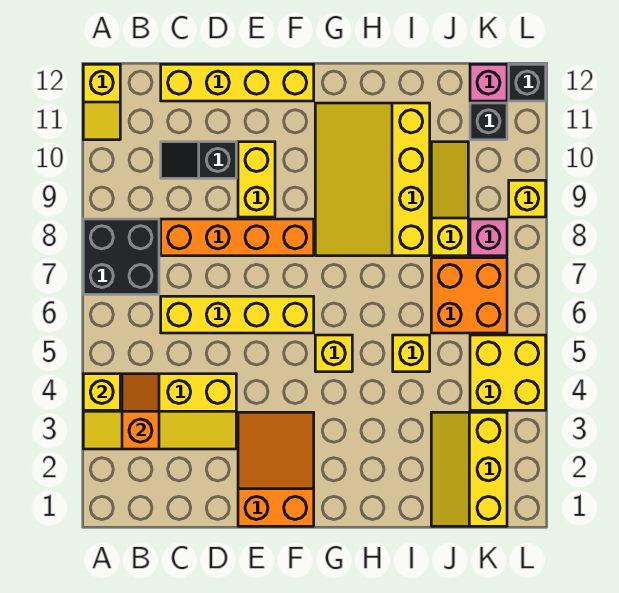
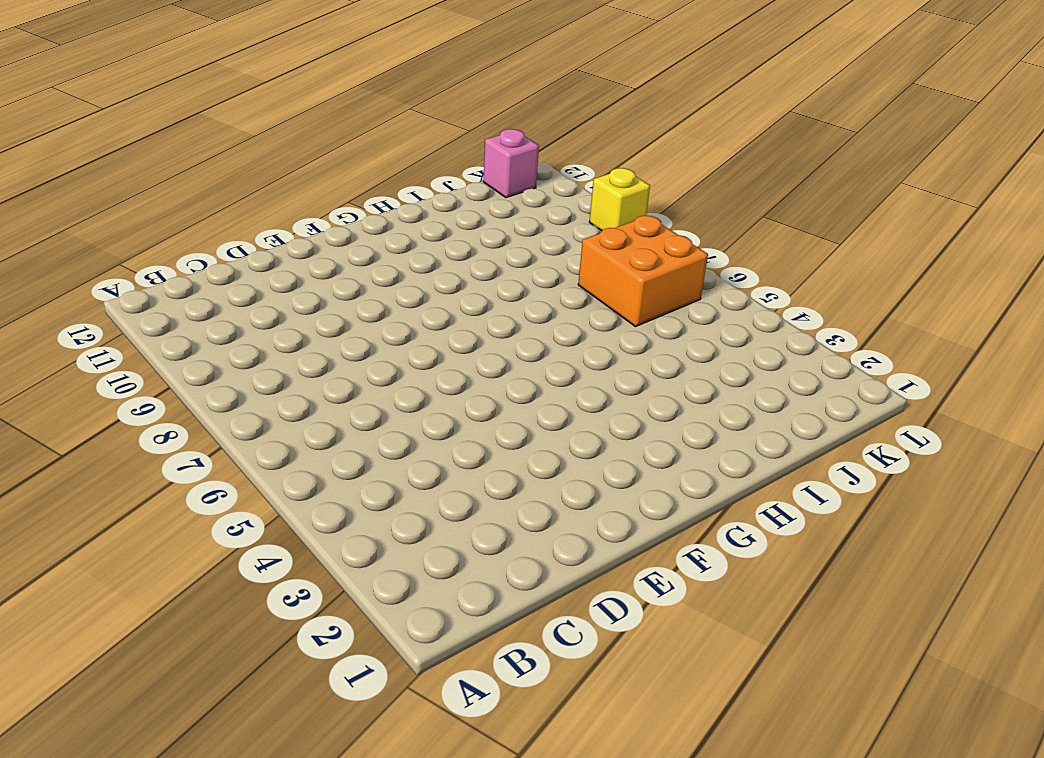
none -> yellow 2x4 slope [83,374,236,449]
none -> black 2x2 brick [83,219,159,294]
none -> yellow 1x2 slope [83,64,120,140]

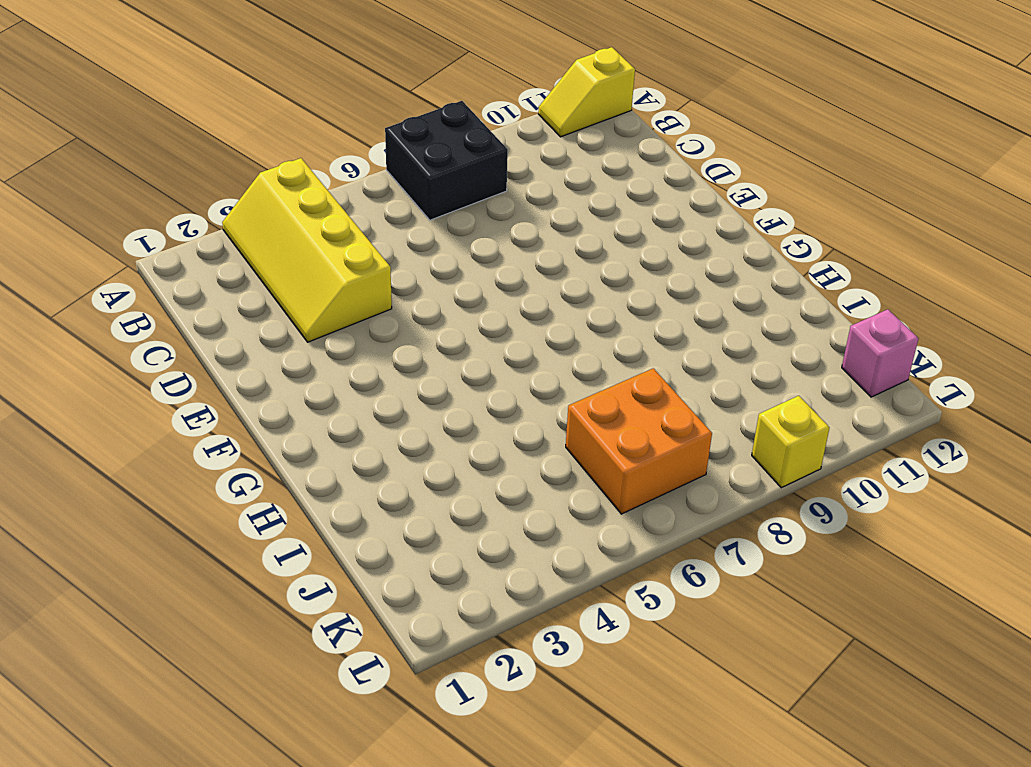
none -> yellow 1x4 brick [161,296,314,333]
none -> orange 1x4 brick [161,219,314,256]
none -> black 1x2 slope [161,142,236,178]

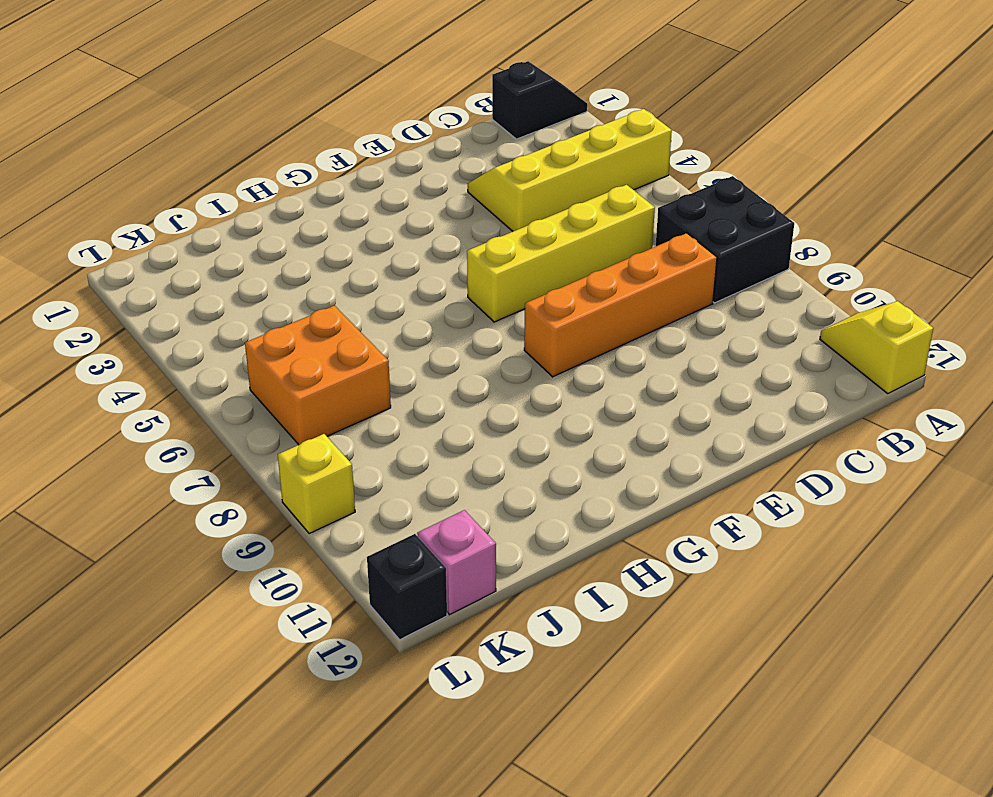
black 1x2 slope [492,61,587,139] -> black 1x2 slope moved to [161,142,236,178]
none -> yellow 1x4 brick [161,64,314,101]
none -> orange 2x3 slope [238,412,314,526]
none -> yellow 1x2 brick [238,142,275,217]

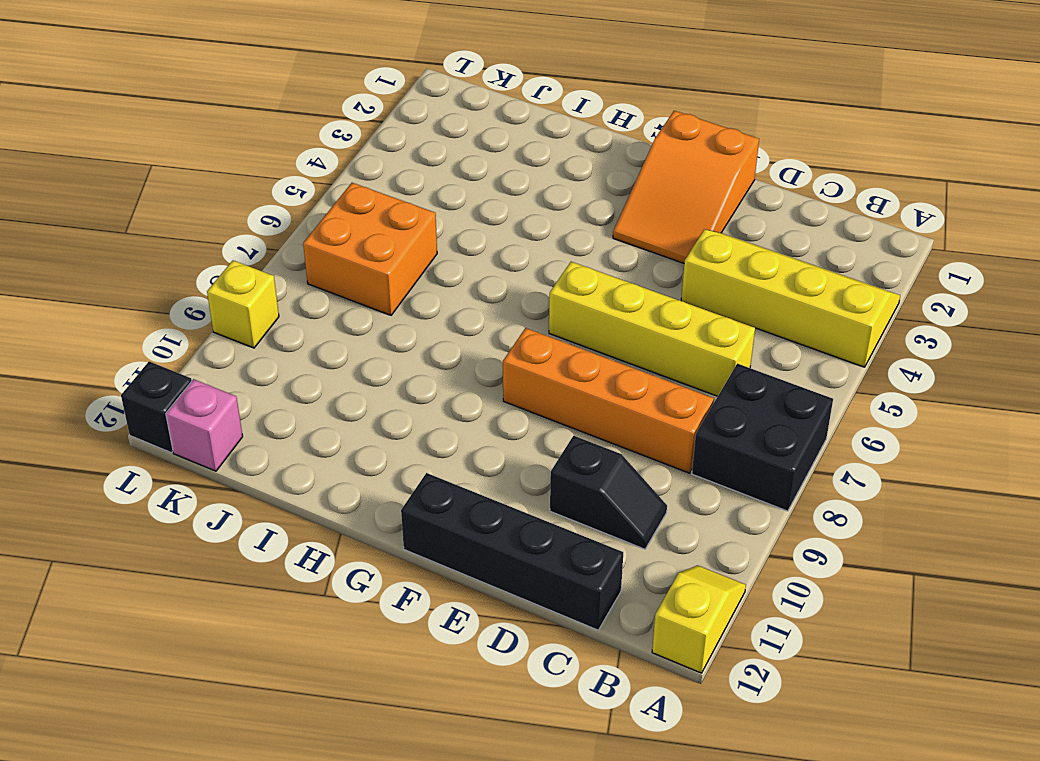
black 1x4 brick [401,473,623,630] -> yellow 1x4 brick [161,64,314,101]
none -> yellow 1x2 brick [238,142,275,217]
none -> yellow 1x1 brick [315,335,352,372]
none -> yellow 3x4 slope [315,103,430,256]

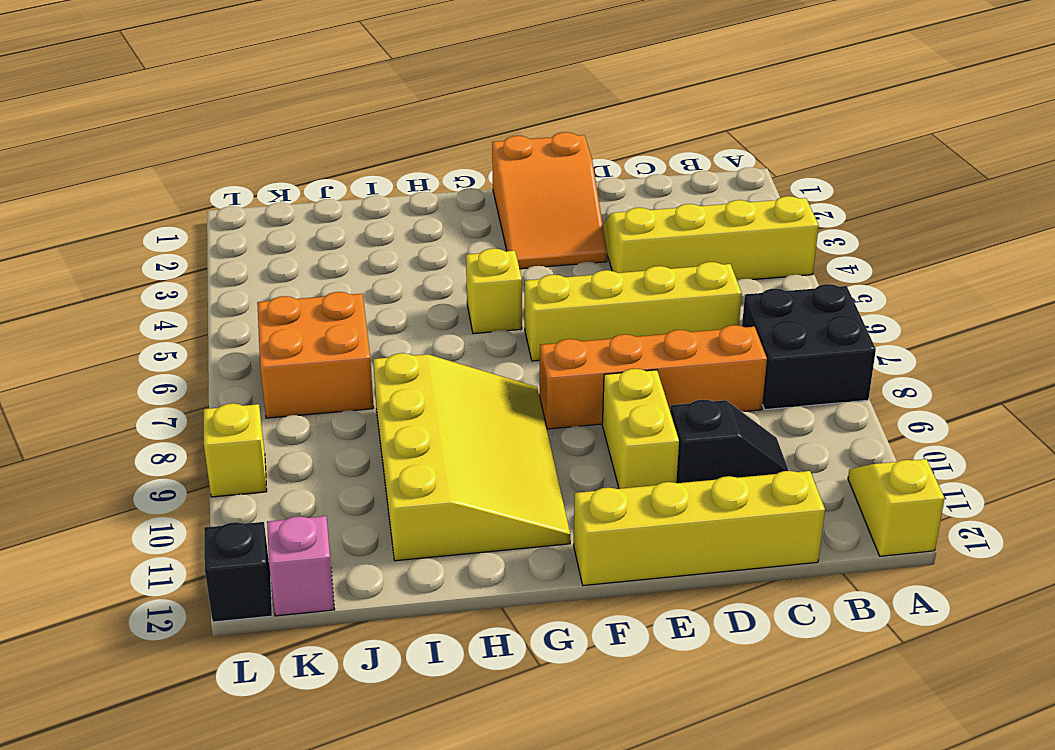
none -> yellow 1x1 brick [393,335,430,372]
none -> yellow 2x3 slope [431,412,507,526]
none -> yellow 1x3 slope [431,142,468,256]

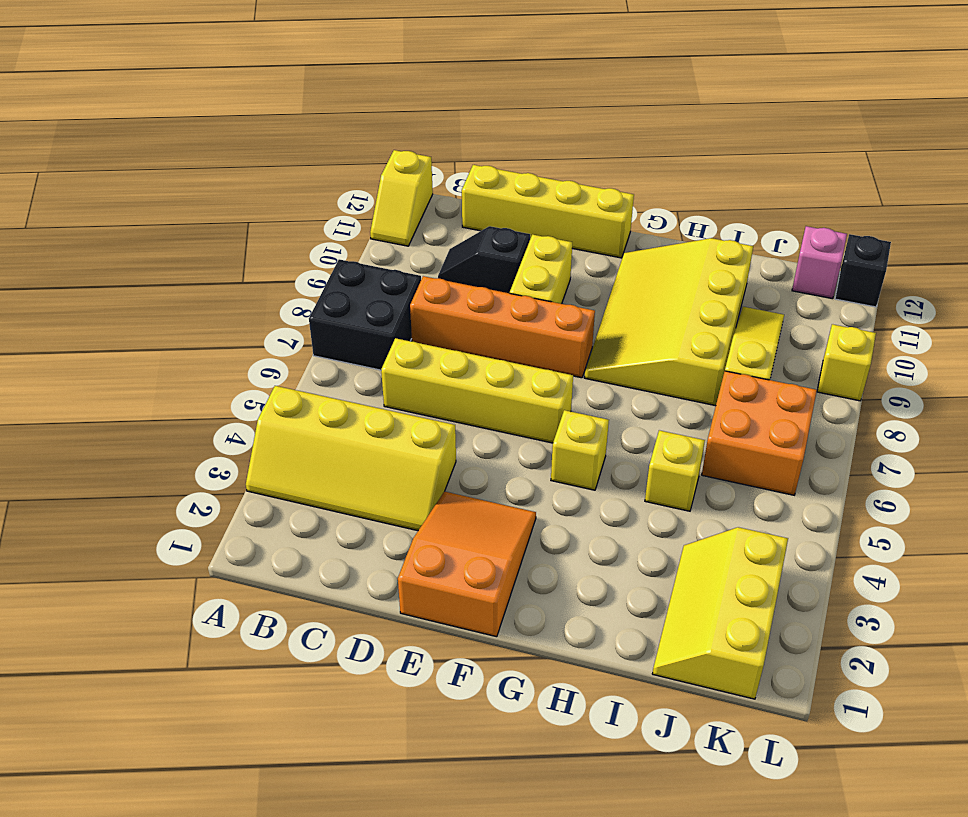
none -> yellow 2x2 brick [470,335,546,410]
none -> pink 1x1 brick [470,219,507,256]
none -> black 1x1 brick [470,103,507,140]

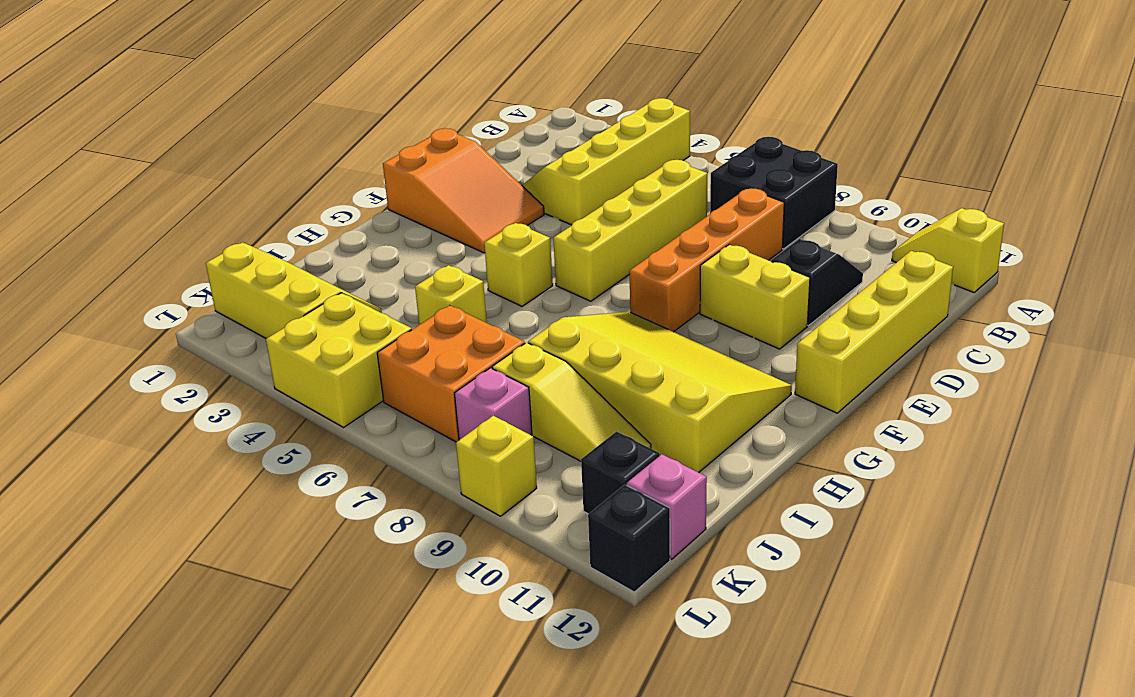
none -> yellow 1x1 brick [83,374,120,410]
none -> orange 1x2 slope [122,374,159,449]

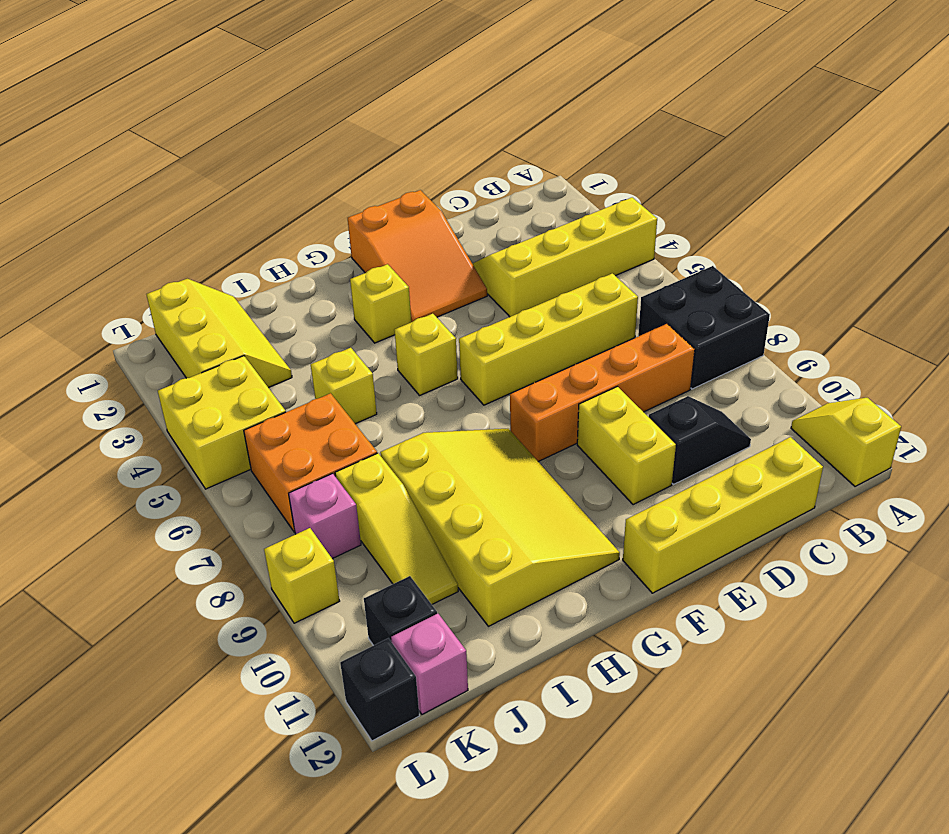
yellow 1x1 brick [350,264,411,343] -> yellow 1x1 brick moved to [83,374,120,410]
none -> orange 1x2 slope [122,374,159,449]

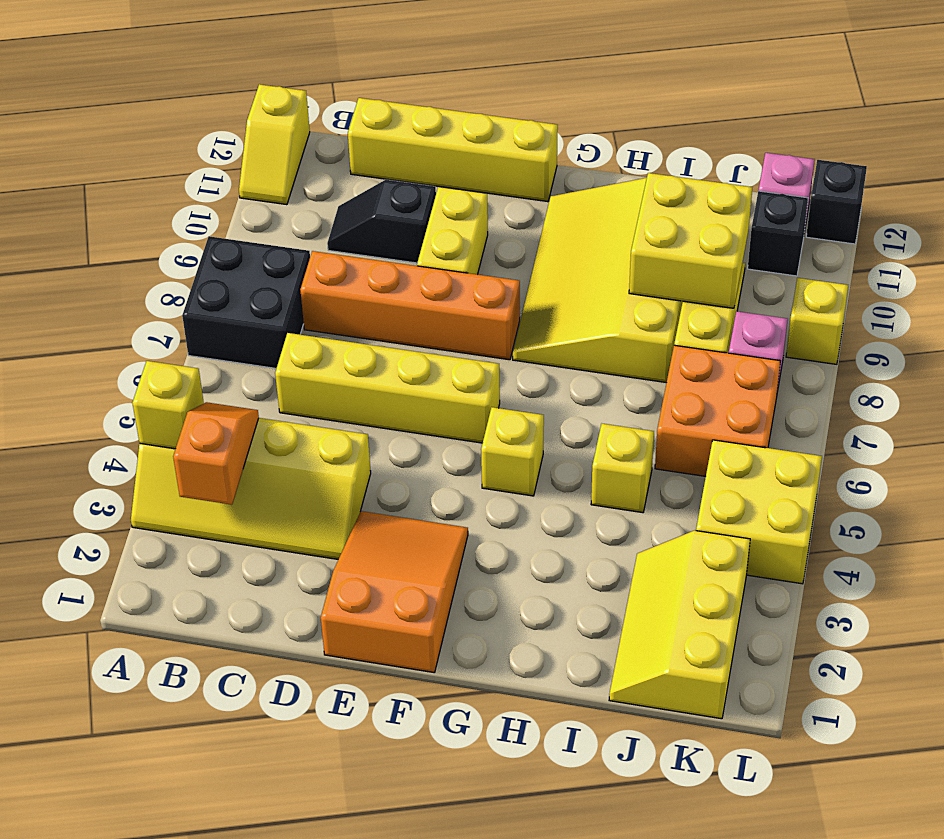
yellow 2x2 brick [629,173,752,308] -> none

